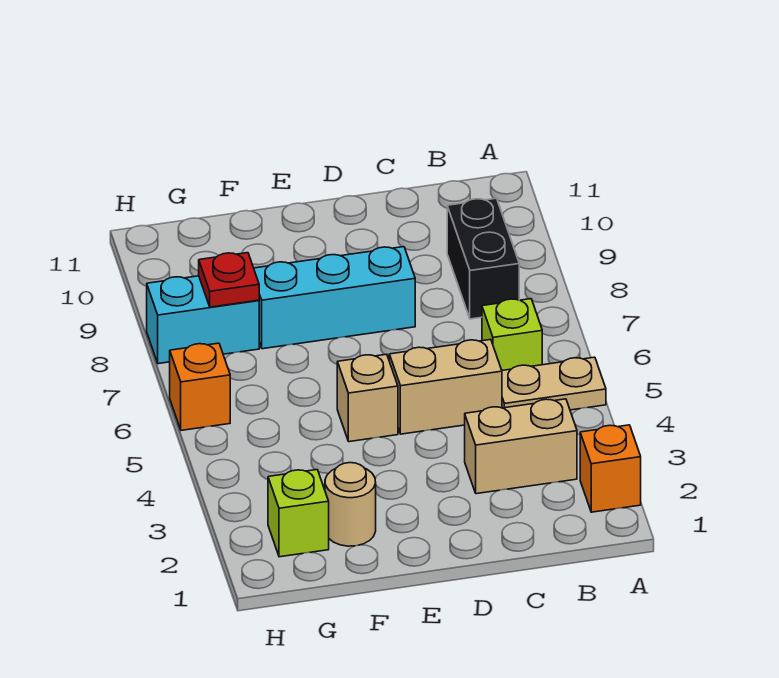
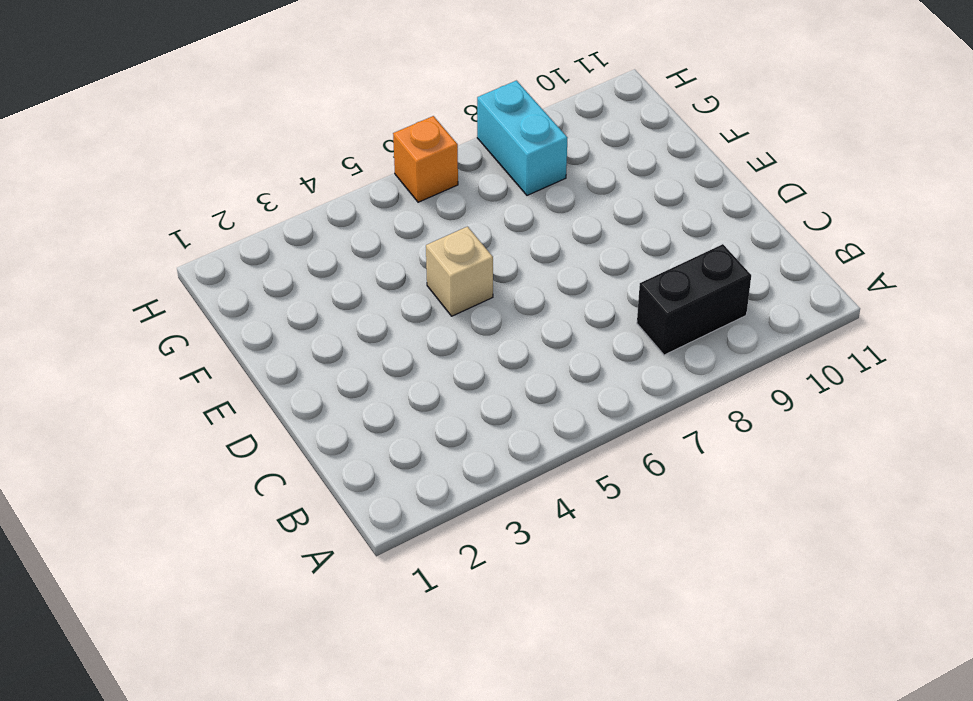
none -> orange 1x1 brick [580,425,641,512]
none -> tan 1x2 plate [502,357,606,410]
none -> tan 1x2 brick [465,399,577,494]

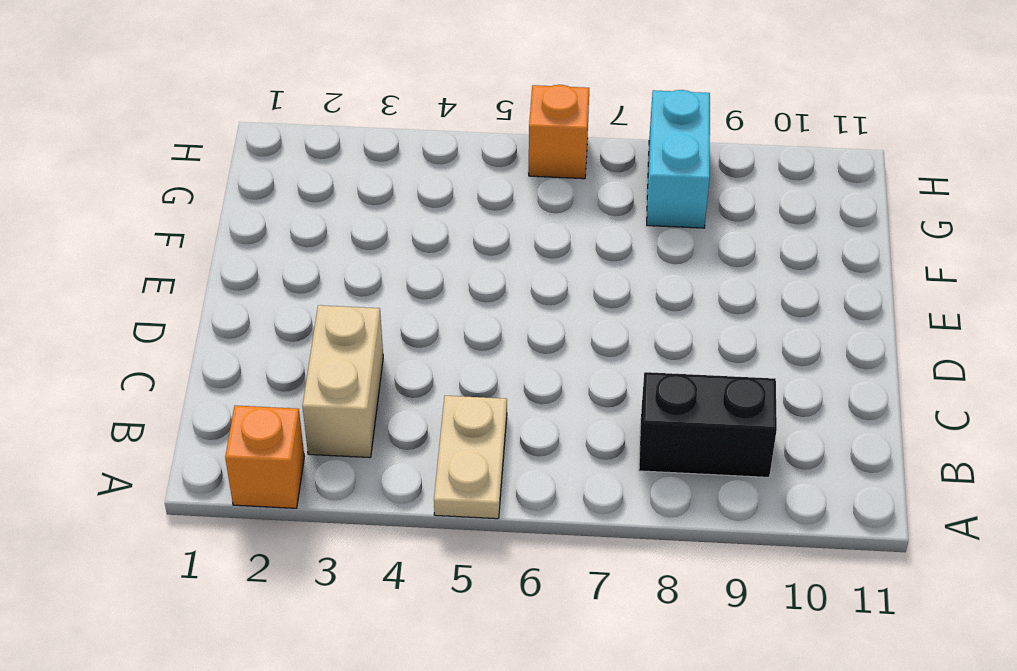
none -> lime 1x1 brick [482,299,542,370]
none -> tan 1x2 brick [389,340,502,434]
none -> cyan 1x3 brick [254,247,415,349]

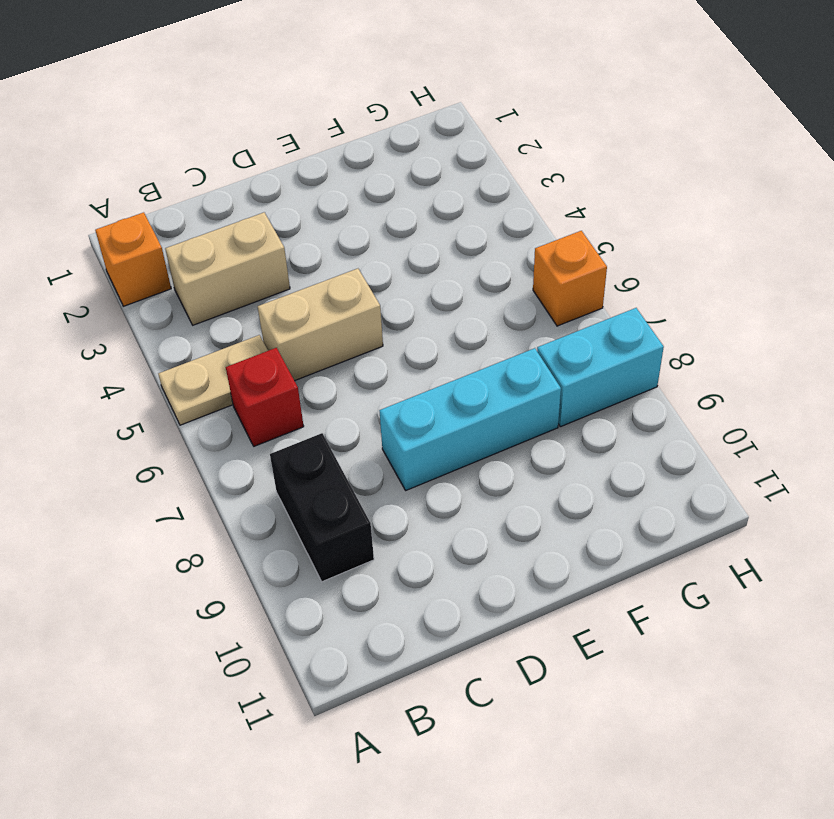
red 1x1 brick [226,348,304,446] -> lime 1x1 brick [482,299,542,370]
none -> tan 1x1 brick [337,354,398,442]
none -> tan 1x1 round brick [325,463,376,546]
none -> lime 1x1 brick [268,470,329,557]

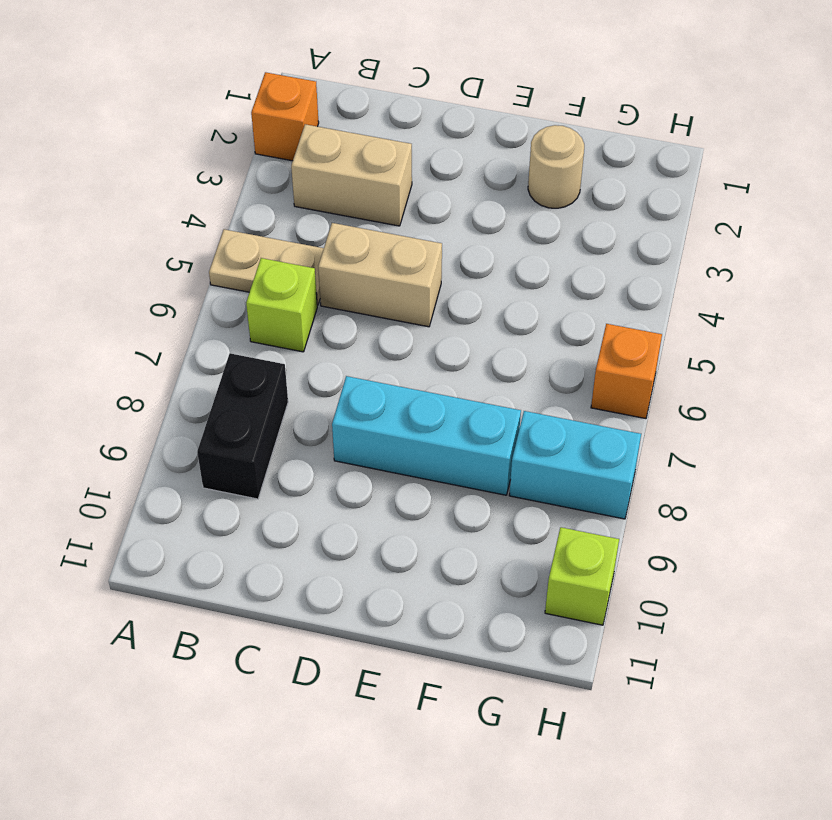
lime 1x1 brick [545,527,619,625] -> lime 1x1 brick moved to [268,470,329,557]
none -> tan 1x1 brick [337,354,398,442]
none -> red 1x1 plate [199,253,259,307]

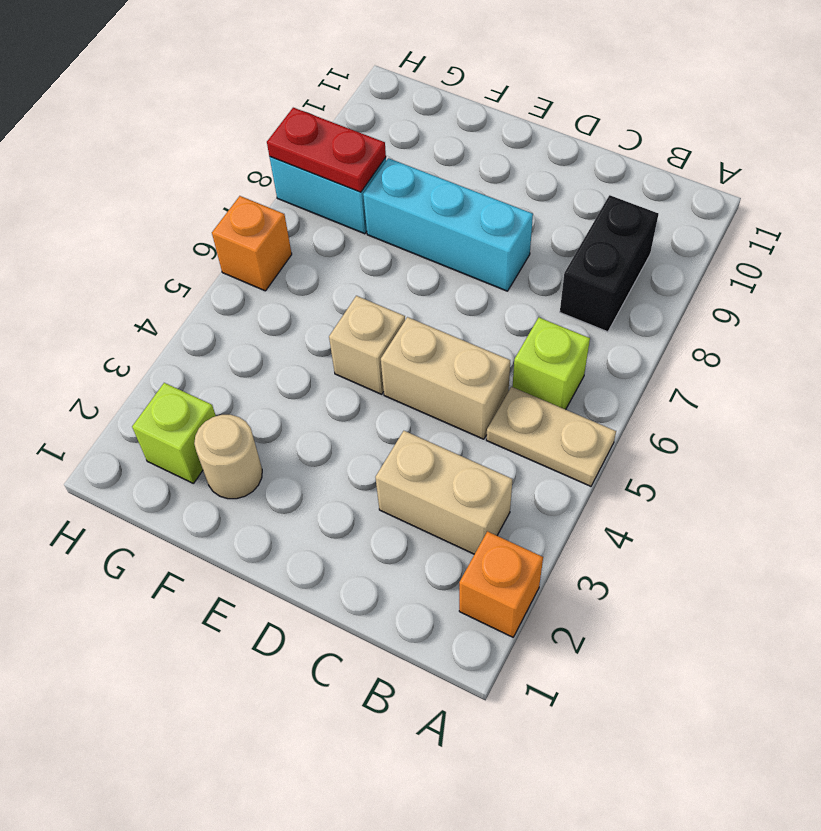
red 1x2 plate [267,108,386,192] -> red 1x1 plate [199,253,259,307]

